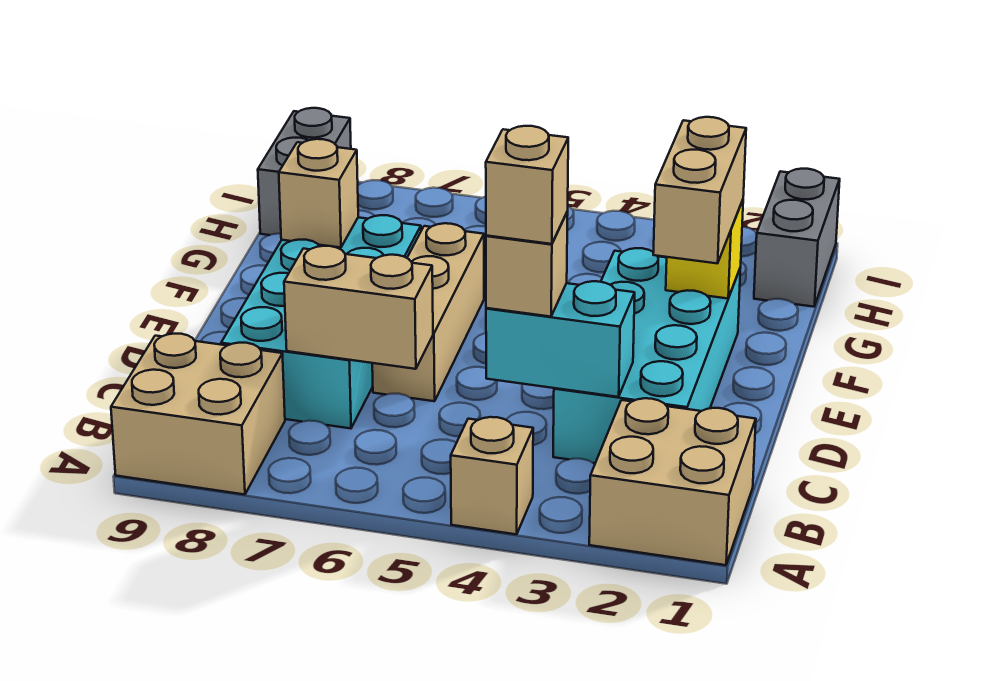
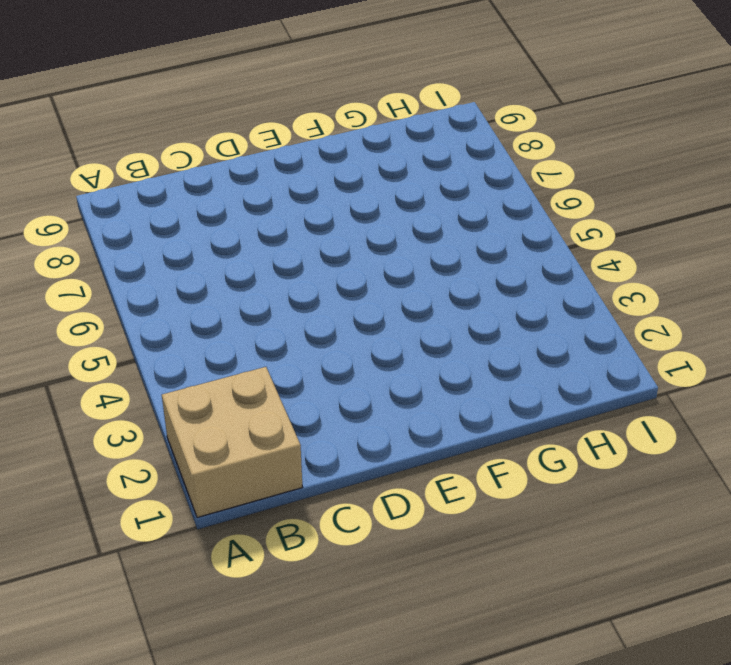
none -> tan 1x1 brick [451,417,533,534]
none -> tan 2x2 brick [111,334,285,495]
none -> cyan 2x4 brick [553,248,741,463]

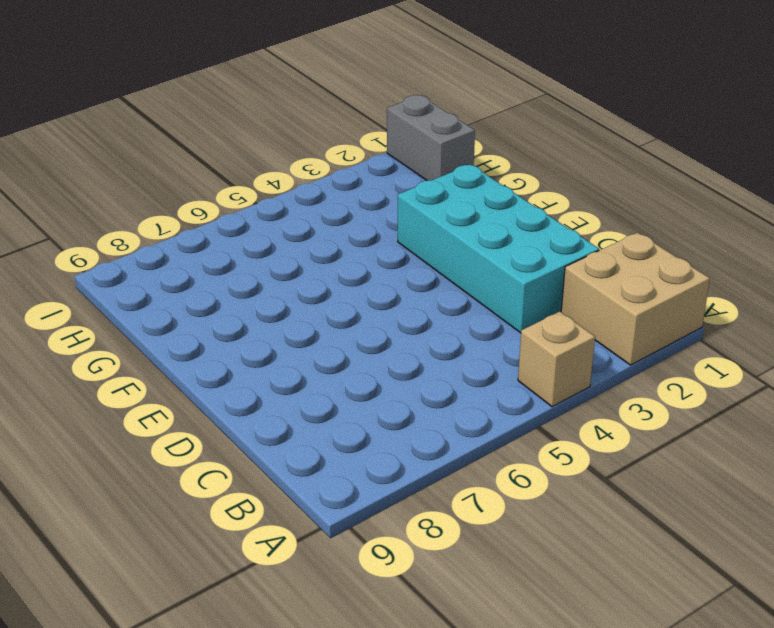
none -> tan 2x2 brick [111,334,285,495]
none -> cyan 2x4 brick [221,215,421,428]
none -> tan 1x3 brick [372,223,484,401]

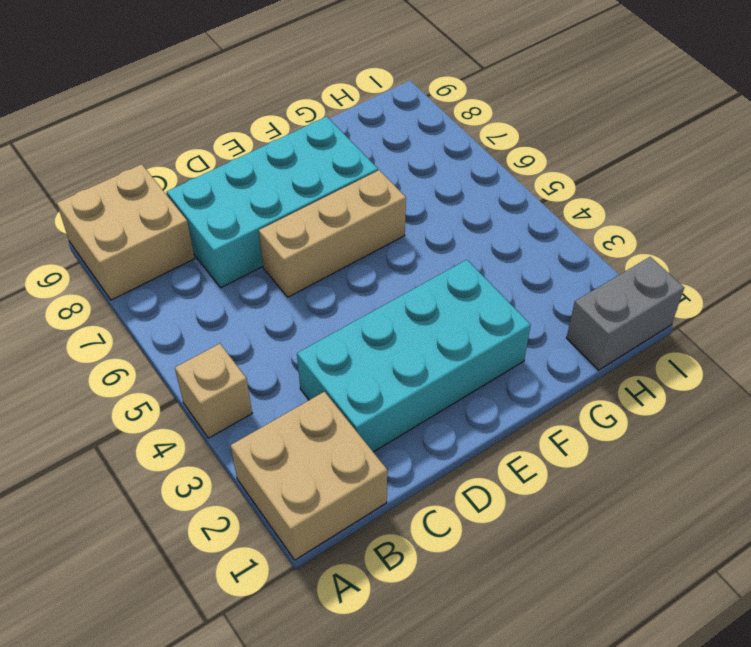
none -> grey 1x2 brick [258,108,351,235]
none -> cyan 1x2 brick [486,281,635,397]
none -> tan 1x2 brick [284,246,433,369]

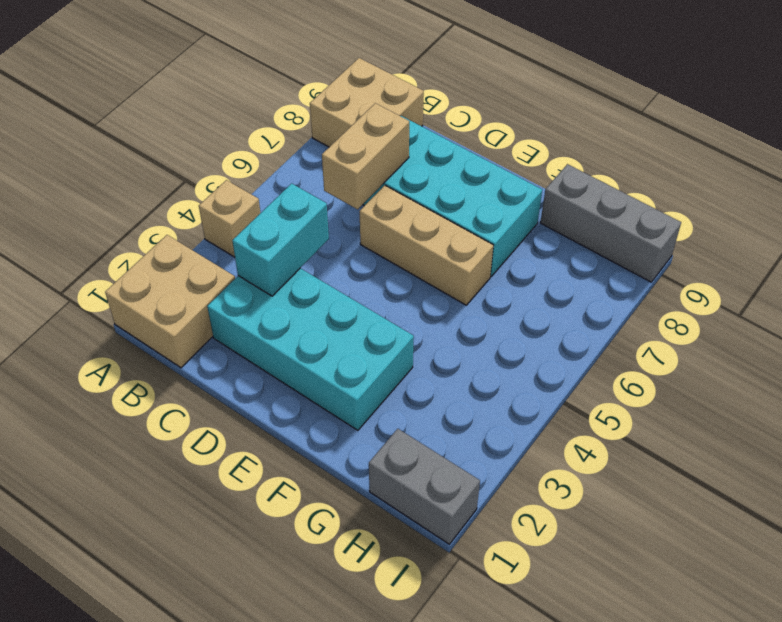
grey 1x3 brick [540,164,681,282] -> grey 1x2 brick [258,108,351,235]
none -> yellow 1x1 brick [666,200,743,299]
none -> tan 1x1 brick [279,139,358,248]
none -> tan 1x1 brick [486,212,568,317]

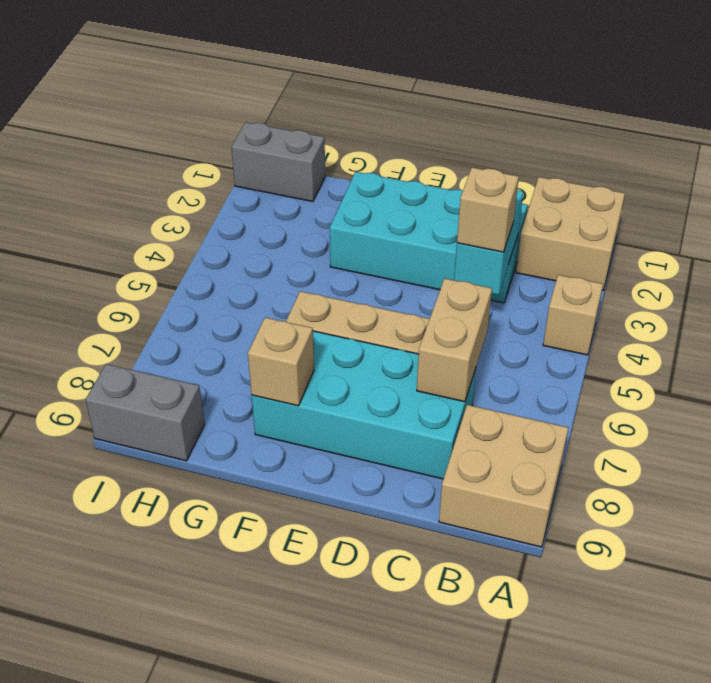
none -> yellow 1x1 brick [666,200,743,299]
none -> tan 1x2 brick [653,117,746,263]
none -> tan 1x1 brick [486,126,568,244]

